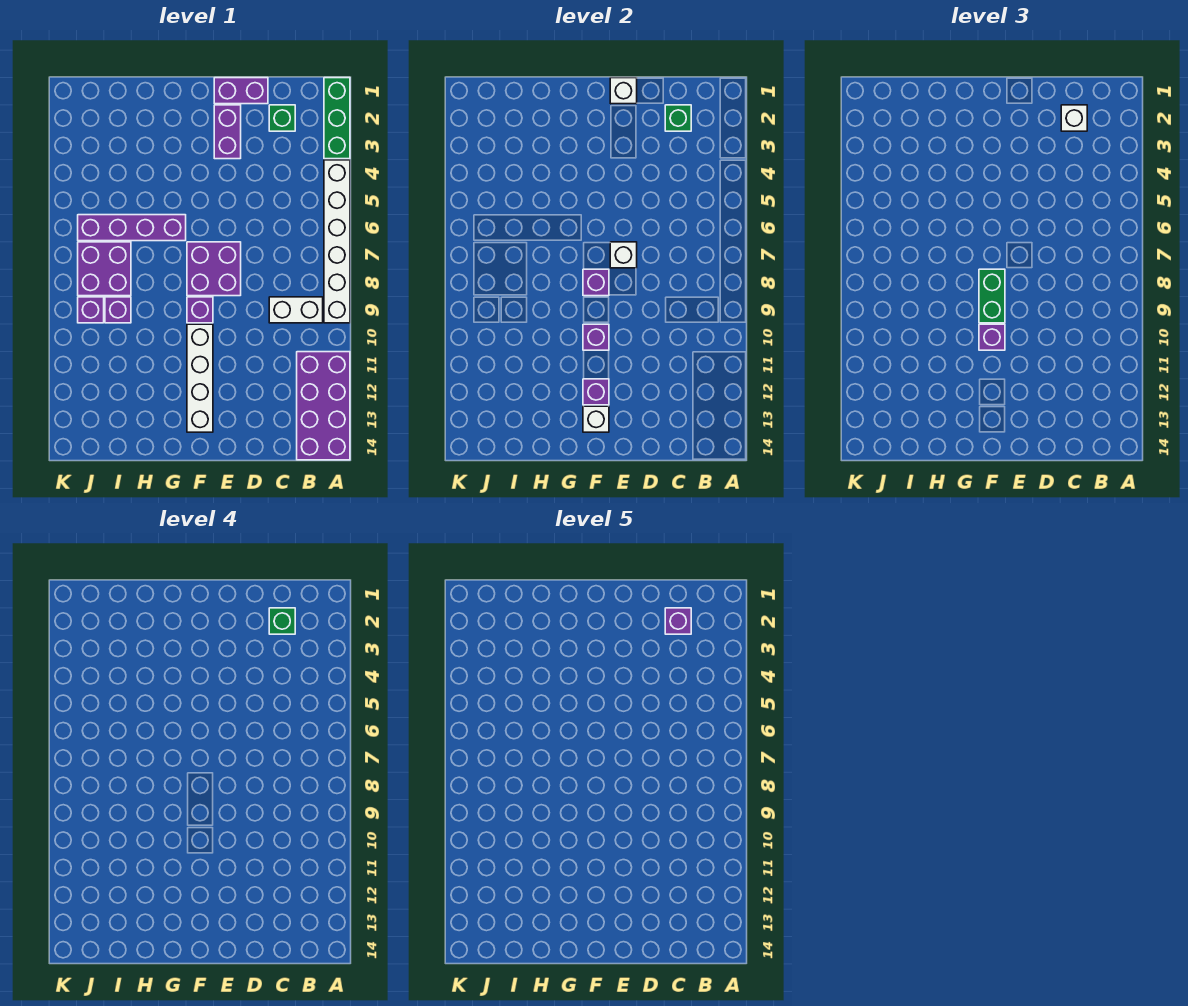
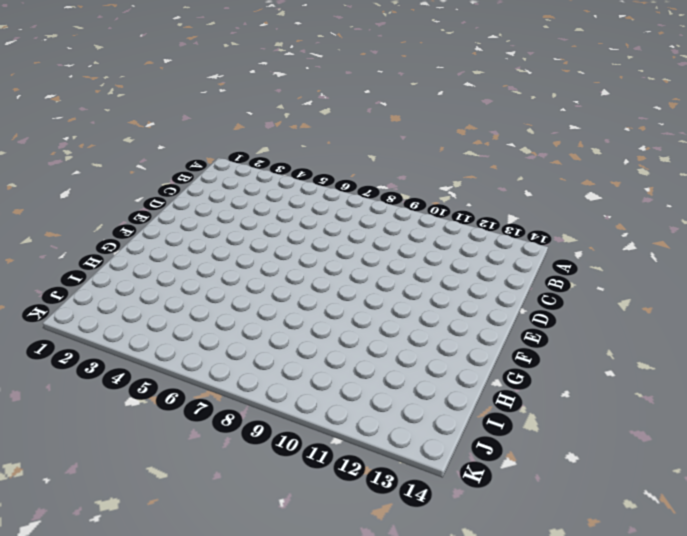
none -> green 1x3 brick [324,78,350,159]
none -> white 1x6 brick [324,160,350,323]
none -> purple 2x4 brick [297,352,350,460]

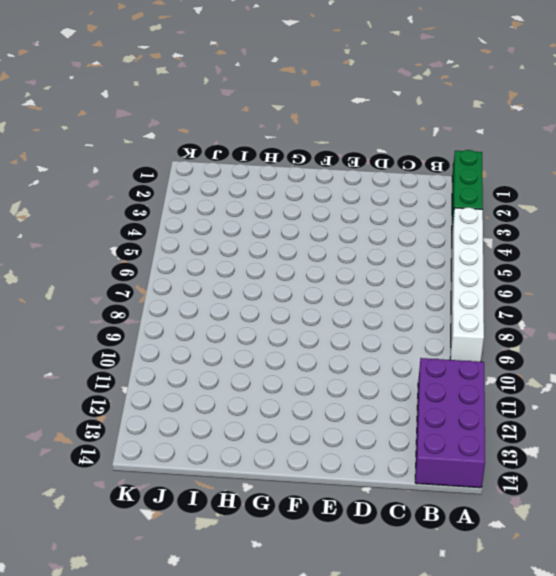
none -> white 1x2 brick [269,297,323,323]
none -> green 1x1 brick [269,105,295,131]
none -> purple 1x2 brick [214,78,268,104]

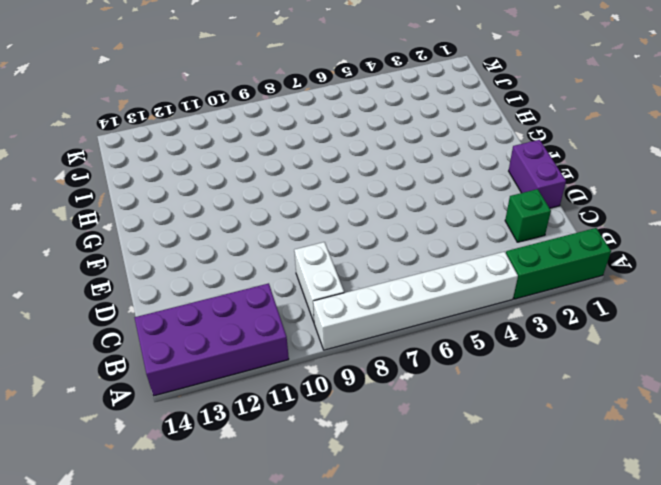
none -> purple 1x2 brick [214,105,241,159]
none -> purple 2x2 brick [187,242,241,296]
none -> purple 1x1 brick [187,297,213,323]

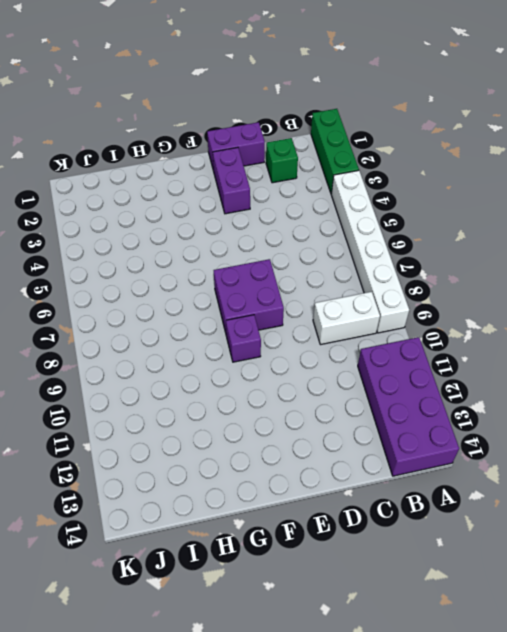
none -> white 1x4 brick [187,324,213,432]
none -> purple 1x4 brick [78,215,186,241]
none -> purple 2x2 brick [78,242,131,296]

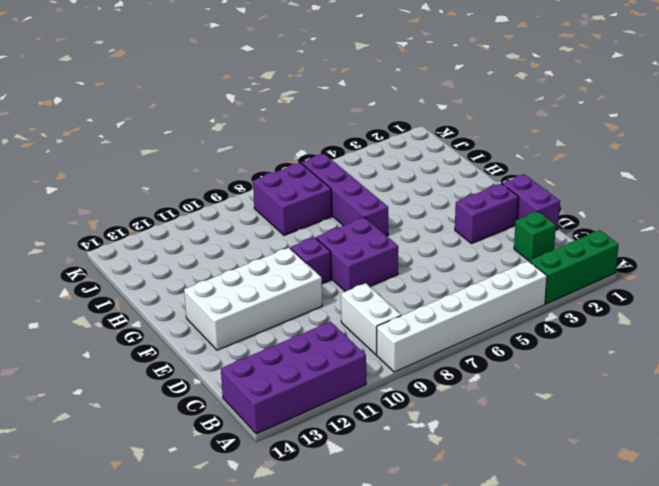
white 2x4 brick [184,248,322,350] -> white 1x4 brick [187,324,213,432]
none -> purple 1x1 brick [105,297,131,323]
none -> purple 1x1 brick [78,297,104,323]
none -> green 1x1 brick [665,105,691,131]

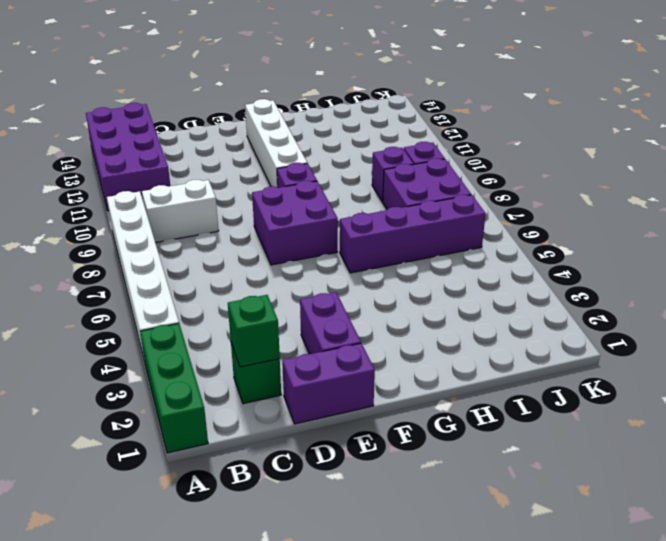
none -> white 1x1 brick [610,78,637,104]
none -> white 1x1 brick [610,242,637,268]
none -> purple 1x1 brick [583,269,609,296]

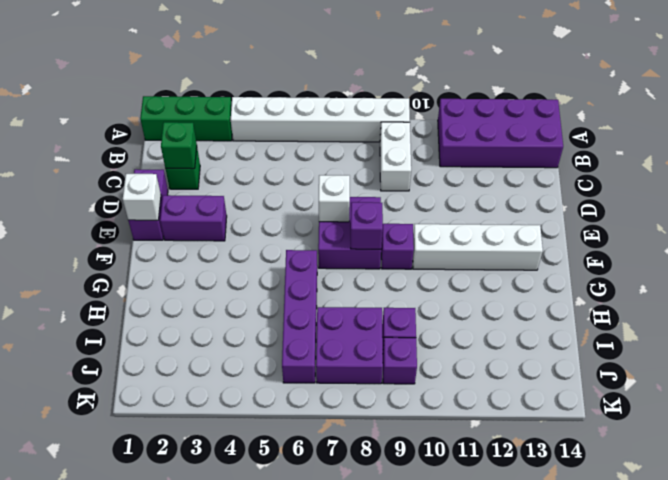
none -> purple 1x1 brick [583,324,609,350]
none -> purple 1x1 brick [583,379,609,405]
none -> white 1x1 brick [583,406,609,432]

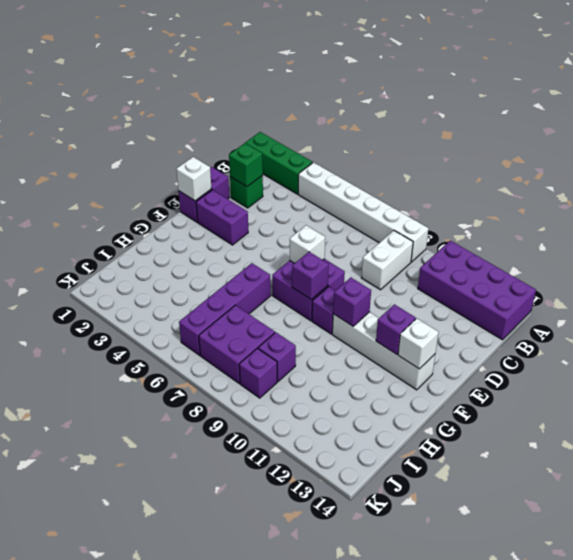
none -> white 1x1 brick [1061,105,1087,131]
none -> green 1x2 brick [979,269,1005,323]
none -> purple 1x1 brick [979,324,1005,350]

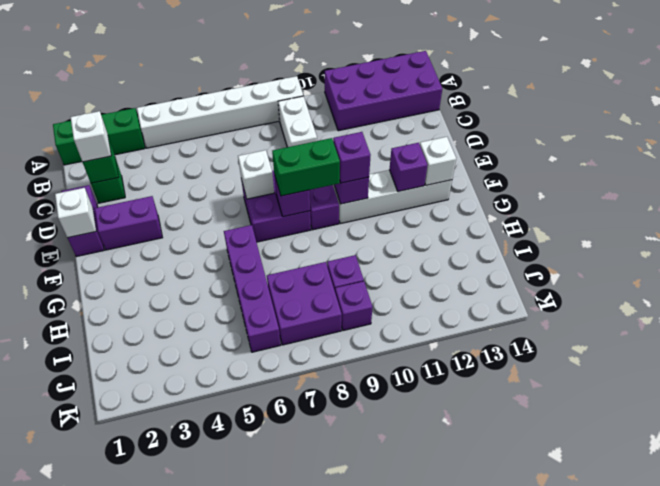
none -> green 1x1 brick [269,608,295,634]
none -> purple 1x1 brick [665,608,691,634]

